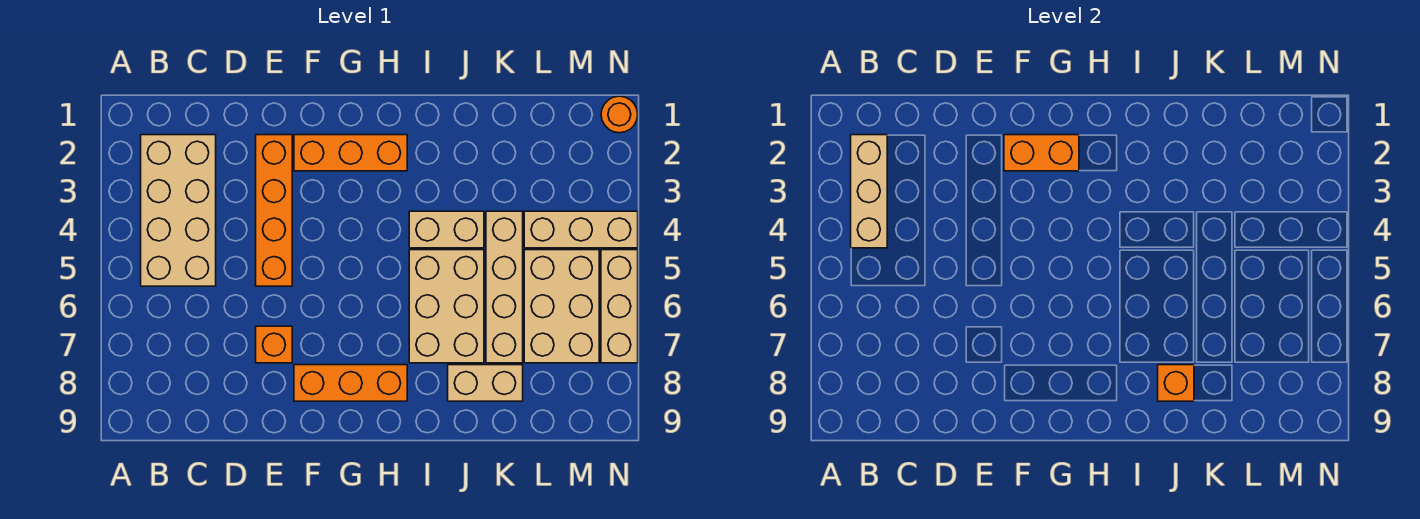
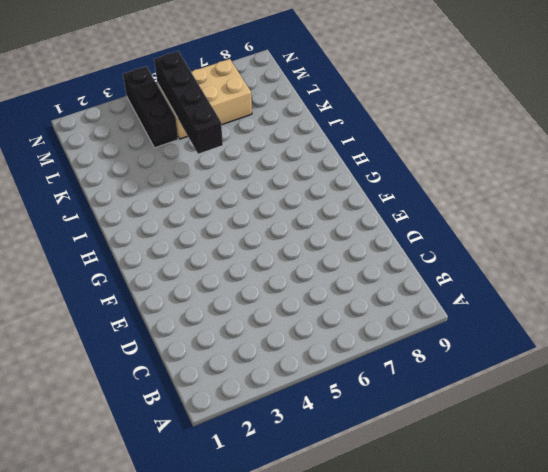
black 1x4 brick [154,51,223,154] -> none
black 1x3 brick [123,66,178,148] -> tan 1x3 brick [524,211,638,248]
none -> tan 2x4 brick [141,135,216,286]
none -> orange 1x4 brick [256,135,292,286]
none -> orange 1x1 brick [256,326,292,363]

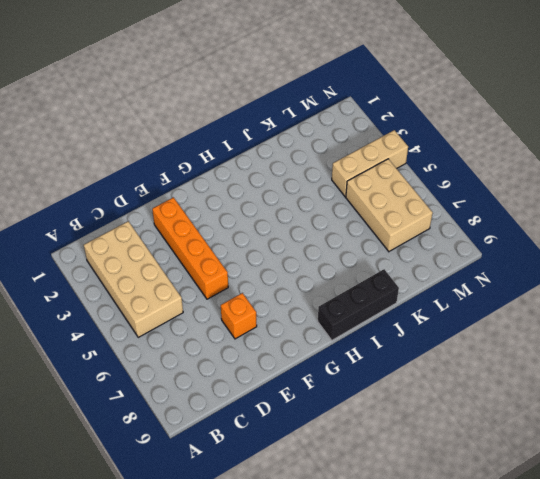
black 1x3 brick [318,269,399,340] -> none
none -> orange 1x3 brick [294,135,407,171]
none -> orange 1x3 brick [294,365,407,401]
none -> tan 1x2 brick [409,211,484,248]

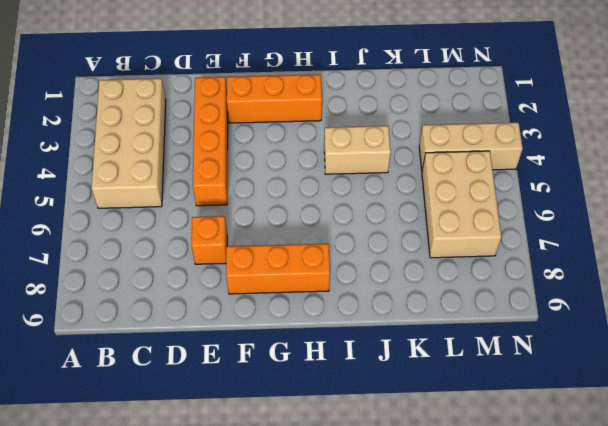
none -> tan 2x3 brick [409,250,484,363]
none -> tan 1x2 brick [448,365,523,401]
none -> tan 1x4 brick [486,211,523,363]

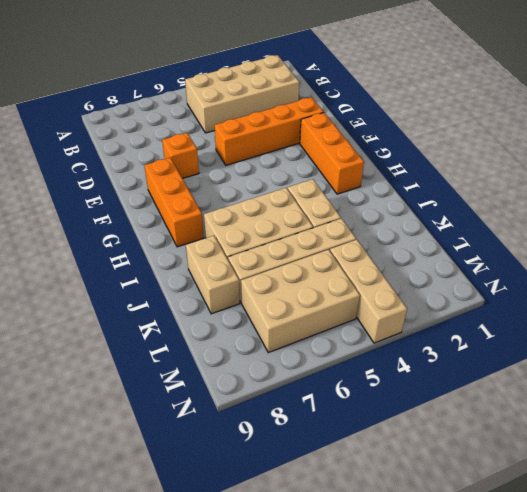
none -> orange 1x1 round brick [601,96,638,133]
none -> tan 1x3 brick [601,250,638,363]
none -> tan 1x3 brick [851,135,887,248]

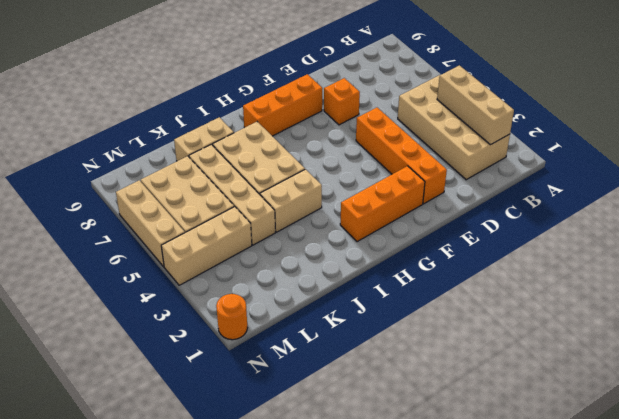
none -> orange 1x2 brick [1004,135,1079,171]
none -> orange 1x1 brick [1158,365,1194,401]

